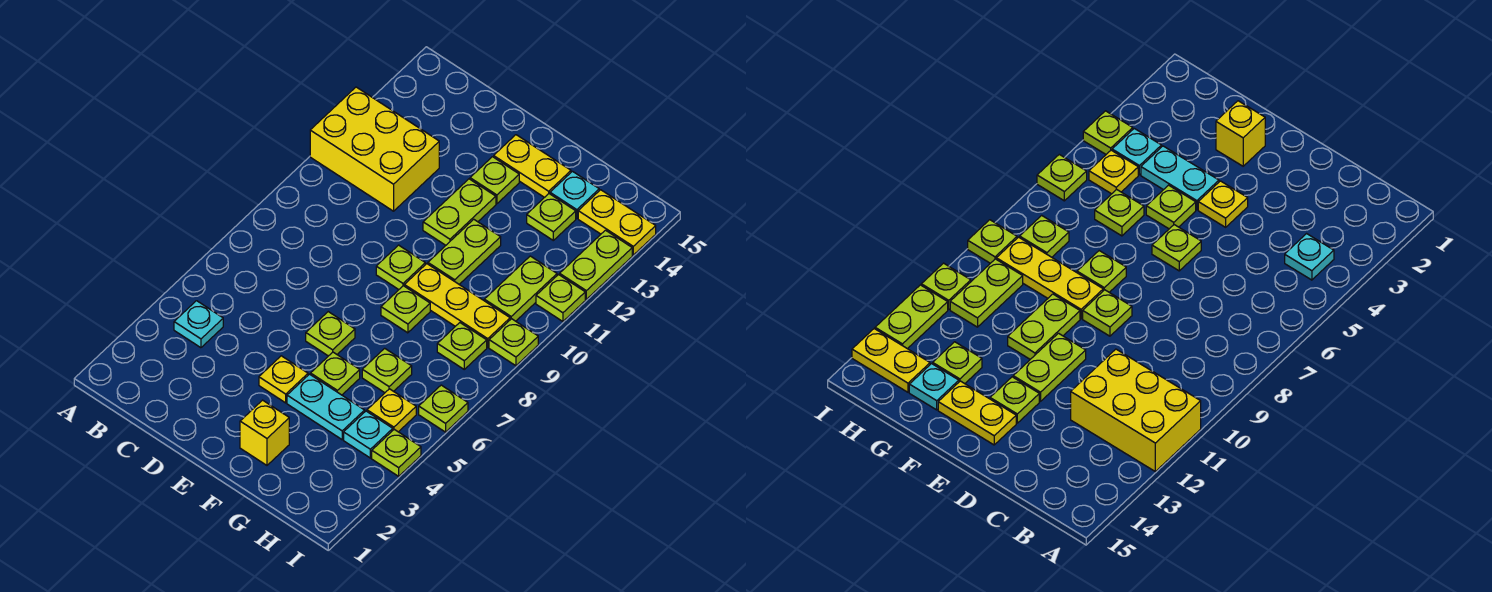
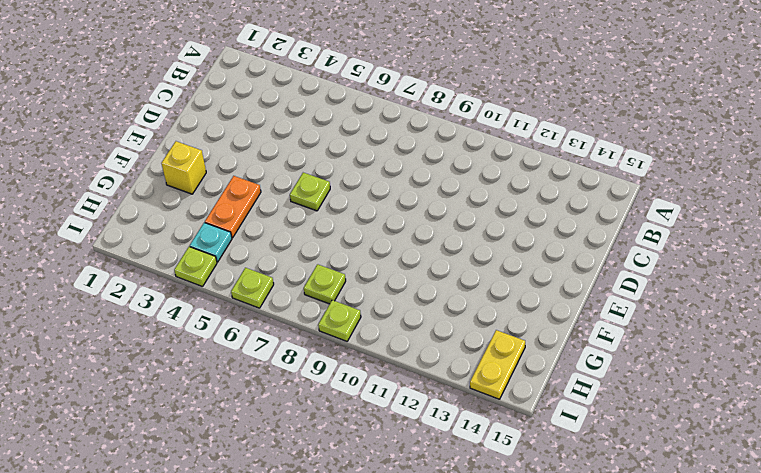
orange 1x2 plate [205,176,261,238] -> cyan 1x2 plate [287,374,365,440]
none -> yellow 2x3 brick [310,87,439,211]
none -> cyan 1x1 plate [174,301,223,348]
none -> yellow 1x1 plate [259,356,308,403]

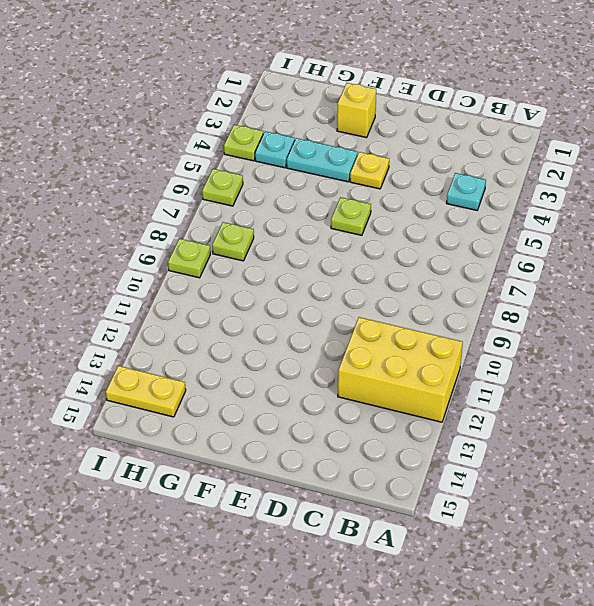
none -> lime 1x1 plate [376,245,425,289]
none -> lime 1x2 plate [423,179,496,245]
none -> lime 1x1 plate [470,157,519,204]

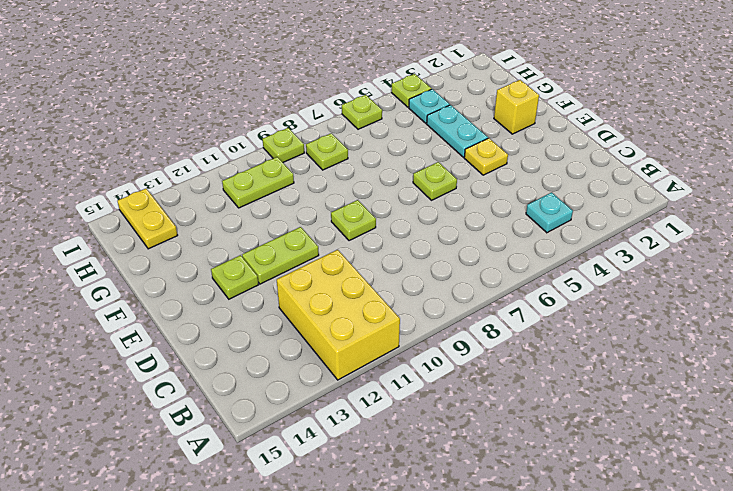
none -> yellow 1x2 plate [494,135,571,198]
none -> lime 1x1 plate [311,352,360,395]
none -> lime 1x1 plate [381,286,430,333]

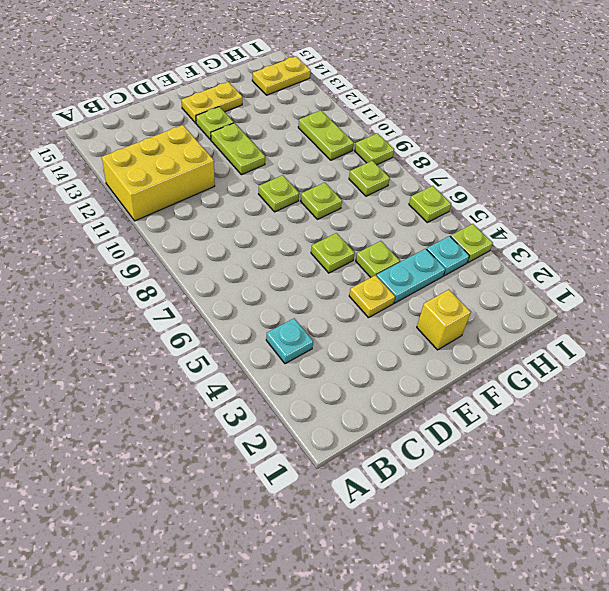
none -> yellow 1x3 plate [404,264,510,347]
none -> lime 1x2 plate [428,219,501,284]
none -> lime 1x1 plate [362,348,412,393]

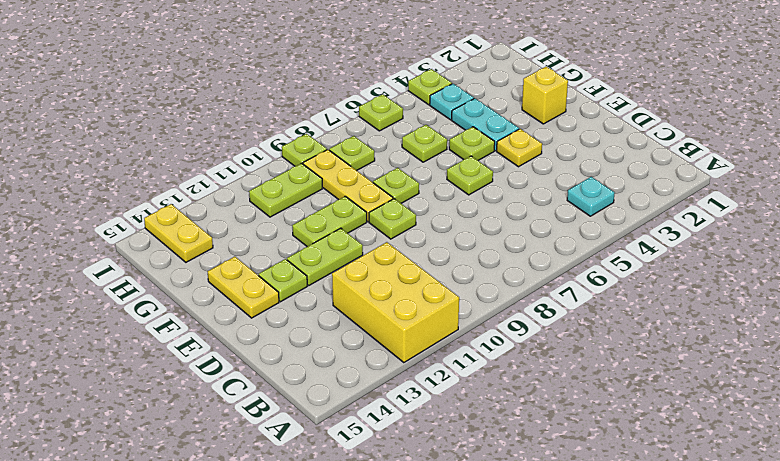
none -> lime 1x1 plate [527,194,576,240]
none -> cyan 1x1 plate [550,171,599,218]
none -> yellow 1x1 plate [367,389,416,432]

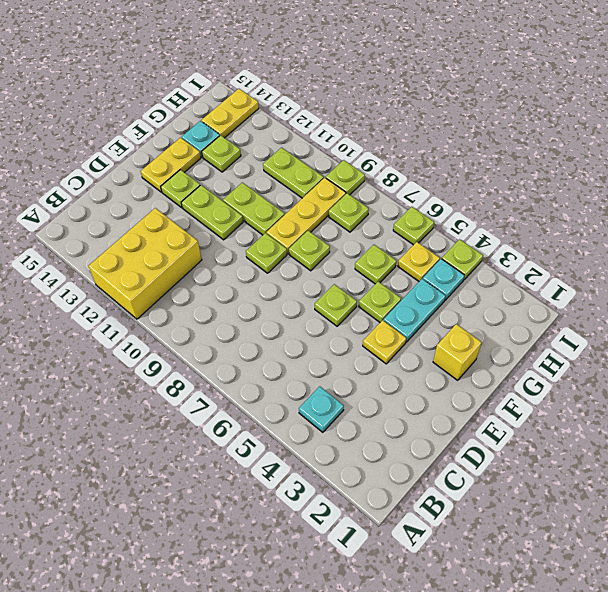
none -> lime 1x1 plate [536,275,585,321]
none -> lime 1x2 plate [560,230,632,299]

